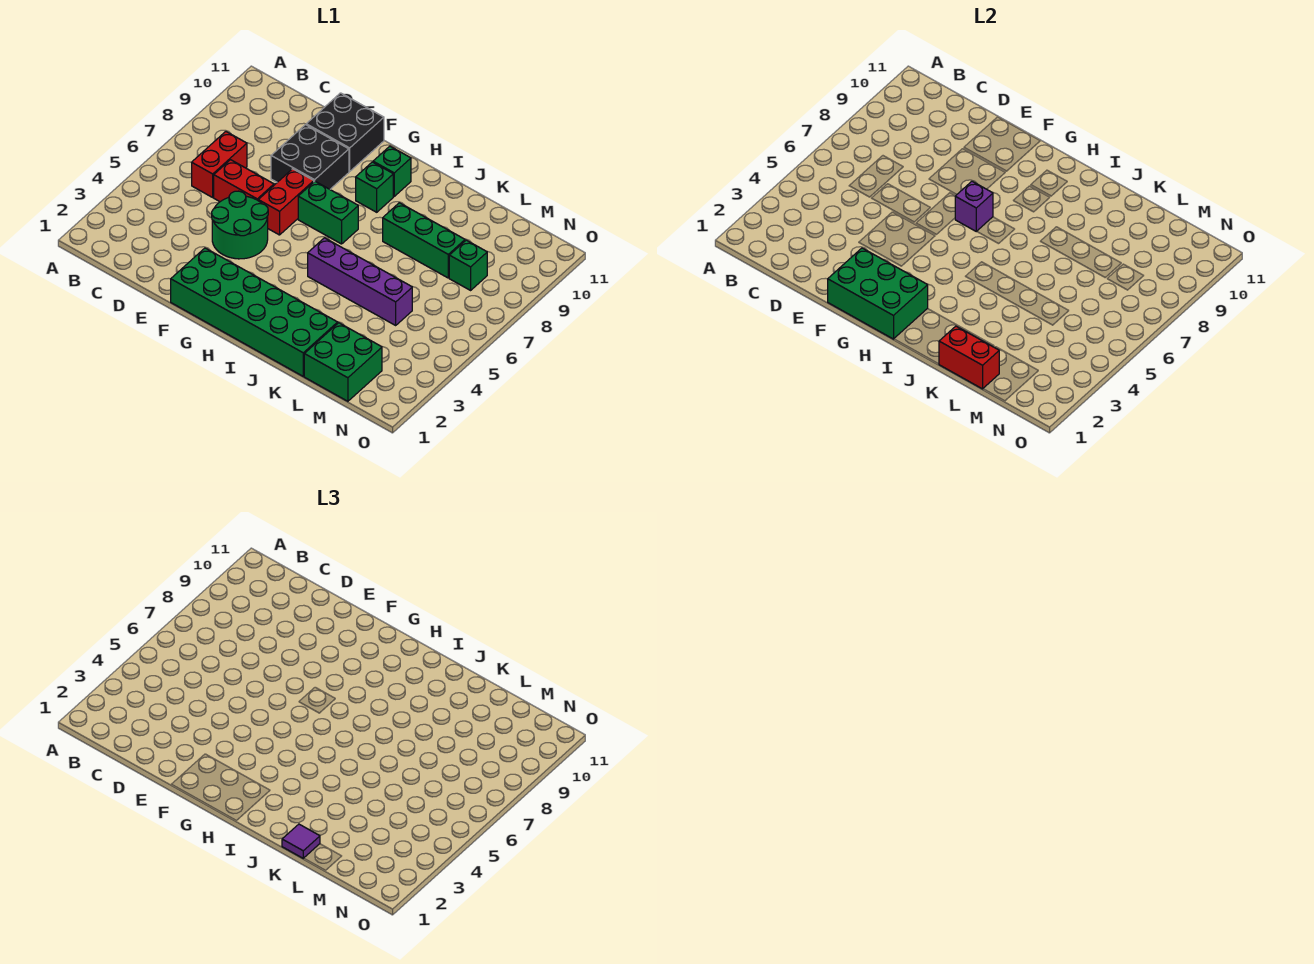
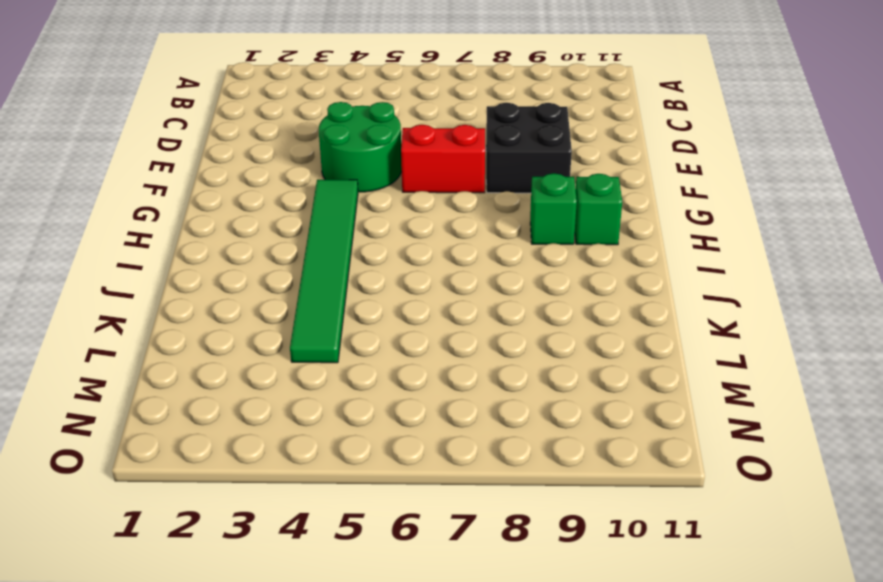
green 1x6 tile [290,180,358,363] -> none
none -> red 1x2 brick [192,132,247,197]
none -> red 1x2 brick [214,160,274,202]
none -> black 2x2 brick [306,93,384,171]

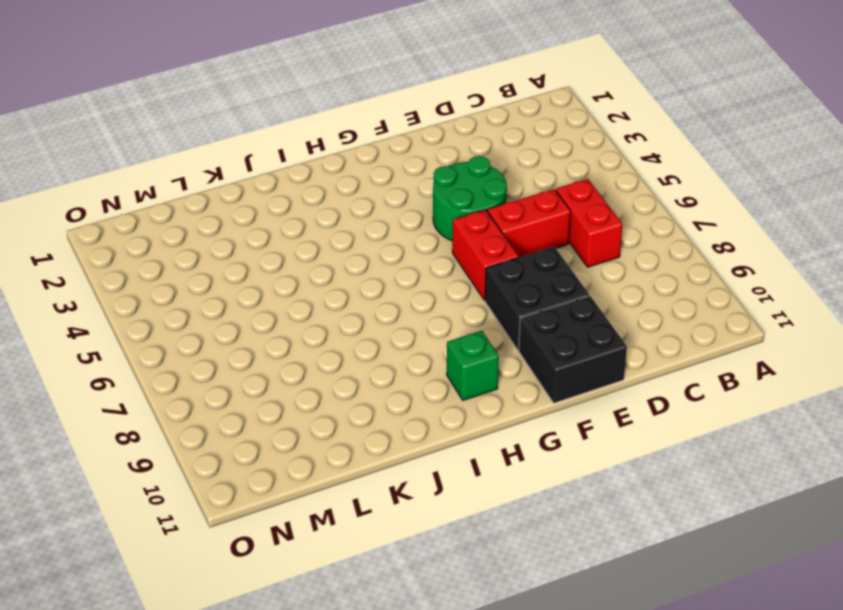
none -> green 2x6 brick [171,248,338,376]
none -> green 1x2 brick [298,181,358,244]
none -> green 1x1 brick [356,162,393,212]

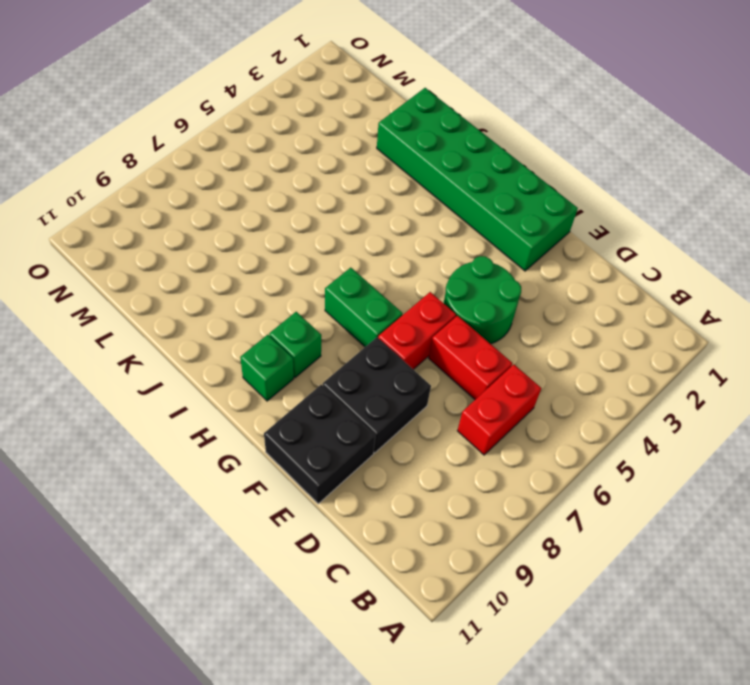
none -> purple 1x4 brick [308,238,412,325]
none -> green 1x3 brick [383,203,465,278]
none -> green 2x2 brick [304,323,382,401]

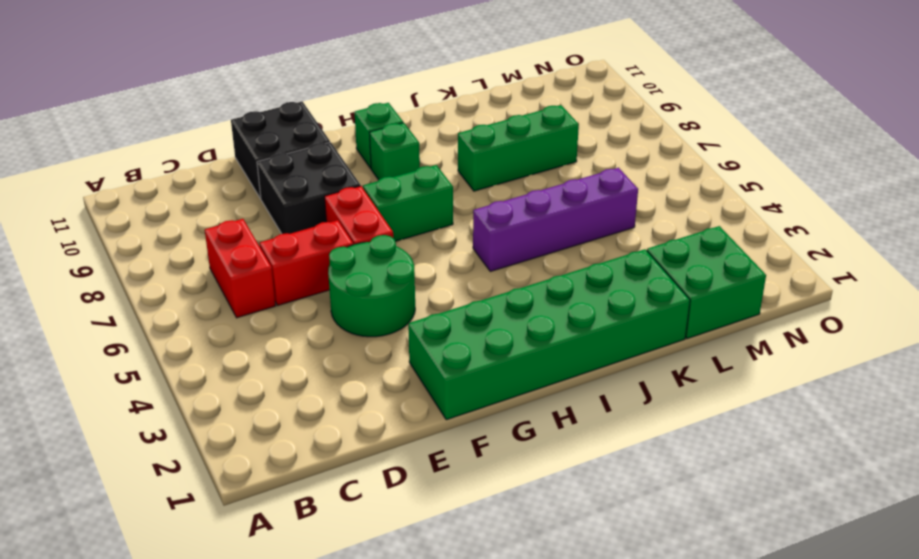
none -> green 1x1 brick [449,240,487,290]
none -> green 2x3 brick [828,248,928,339]
none -> purple 1x1 brick [955,181,993,232]

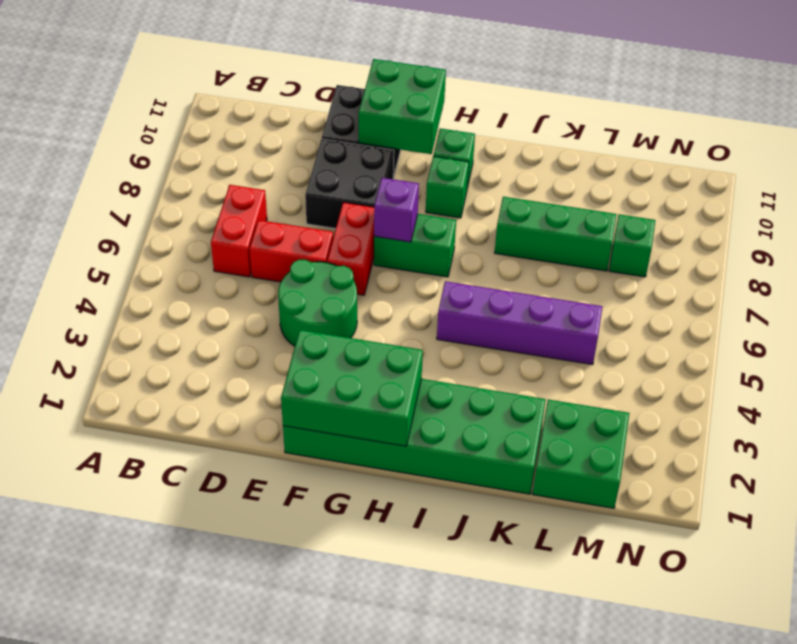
green 2x2 brick [359,59,446,154] -> none
none -> red 1x2 brick [939,326,999,389]
none -> purple 1x1 tile [282,824,320,858]

